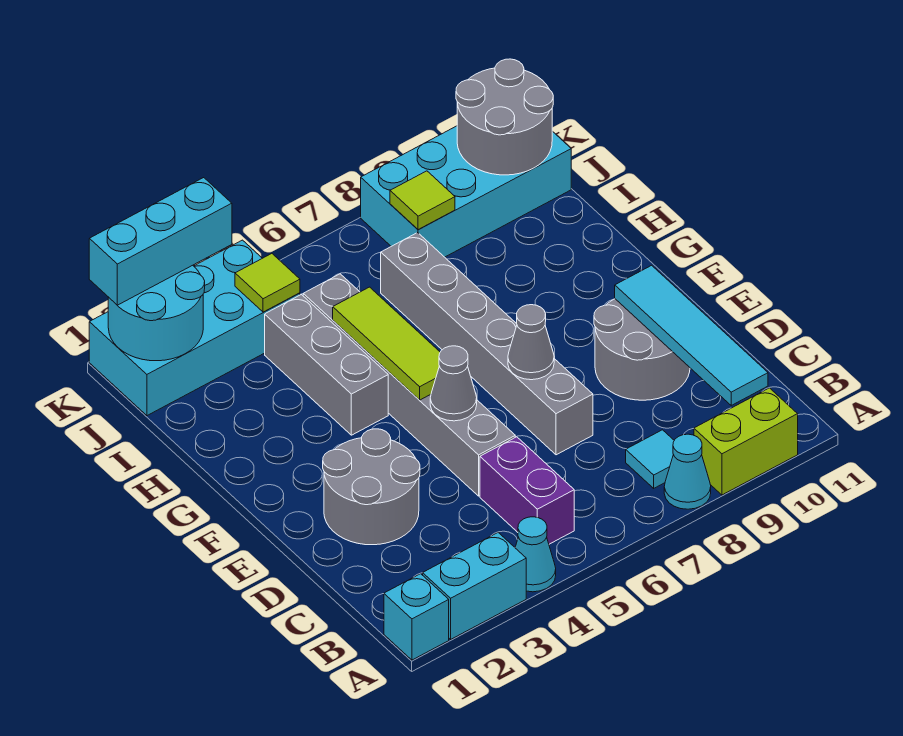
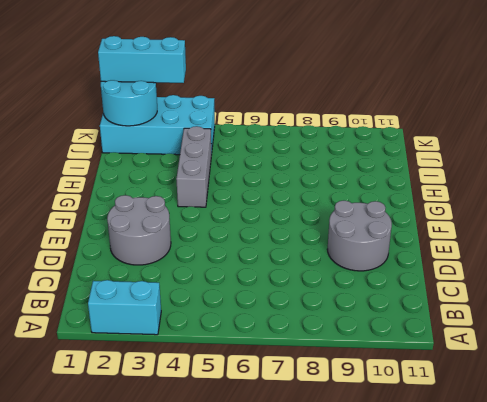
none -> cyan 1x1 brick [384,574,449,660]
none -> cyan 1x1 cone [515,517,556,592]
none -> cyan 1x1 cone [664,434,711,509]

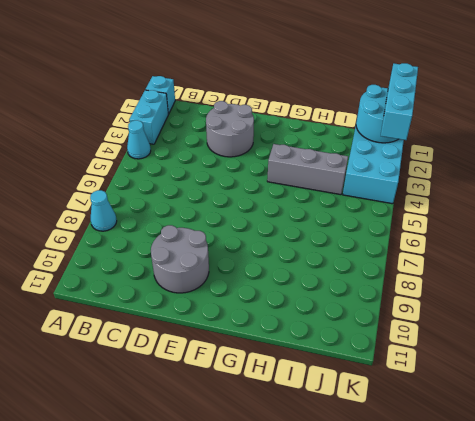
none -> lime 1x2 brick [694,388,798,495]
none -> purple 1x2 brick [480,437,574,544]
none -> cyan 1x1 tile [626,430,674,488]

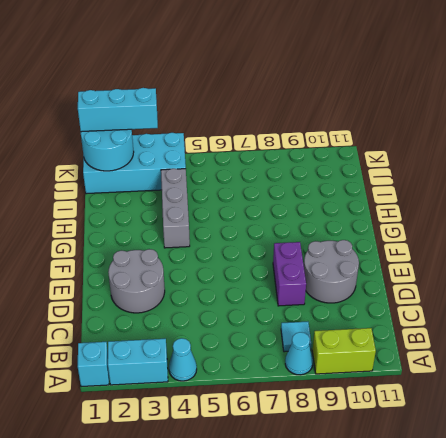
purple 1x2 brick [273,242,306,306] -> purple 1x2 brick moved to [480,437,574,544]
none -> grey 1x6 brick [303,274,515,496]
none -> grey 1x6 brick [381,233,593,455]
none -> cyan 2x4 brick [361,126,571,257]

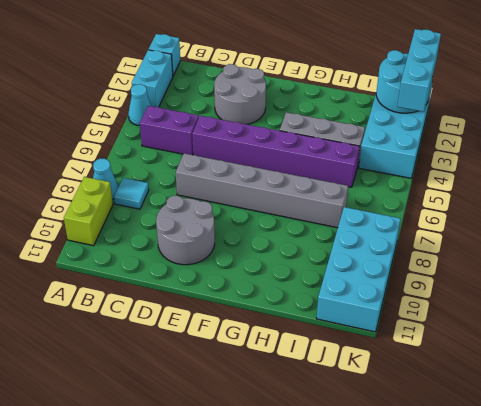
purple 1x6 brick [192,116,360,187] -> grey 1x6 brick [303,274,515,496]
none -> cyan 1x4 tile [615,265,768,405]
none -> grey 1x1 cone [430,346,477,421]
none -> grey 1x1 cone [508,305,554,380]

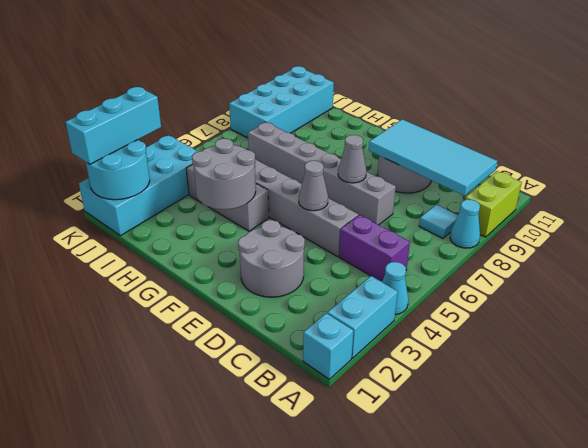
cyan 2x4 tile [369,119,497,196] -> cyan 1x4 tile [615,265,768,405]
grey 2x2 round brick [192,139,256,210] -> grey 2x2 round brick moved to [456,59,553,175]
none -> lime 1x3 tile [333,287,440,400]
none -> lime 1x1 tile [235,254,300,312]
none -> lime 1x1 tile [390,171,455,230]

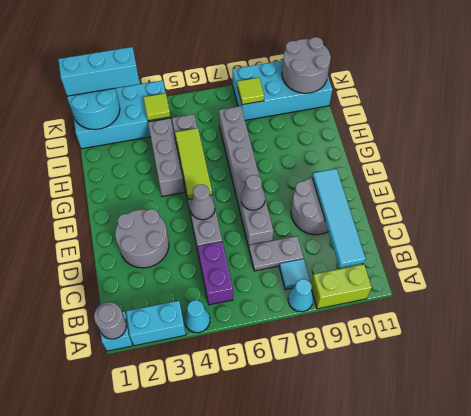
grey 1x1 round brick [94,302,126,339] -> none
grey 1x2 plate [249,236,303,271] -> none

